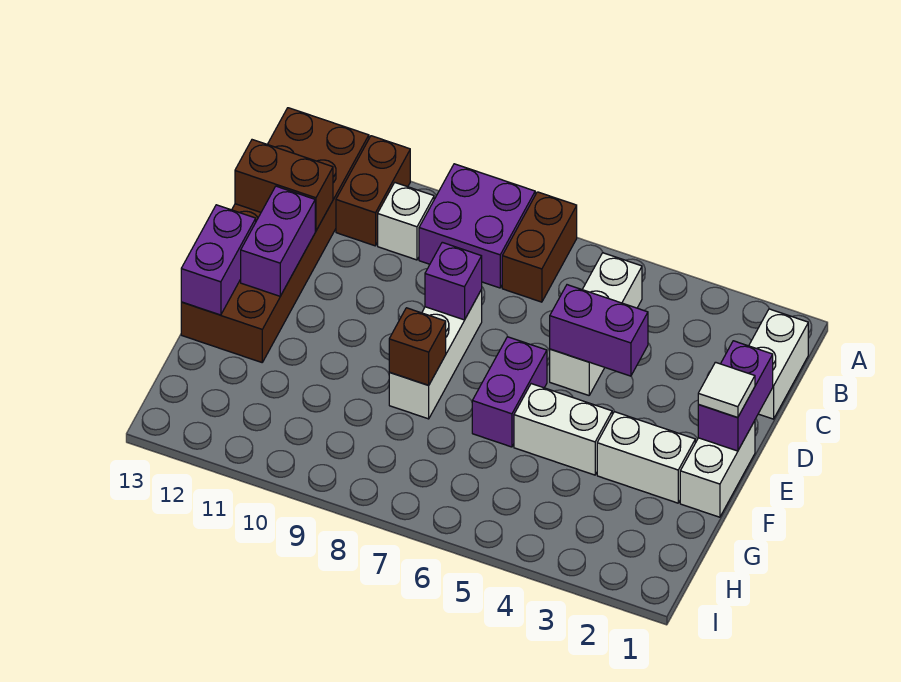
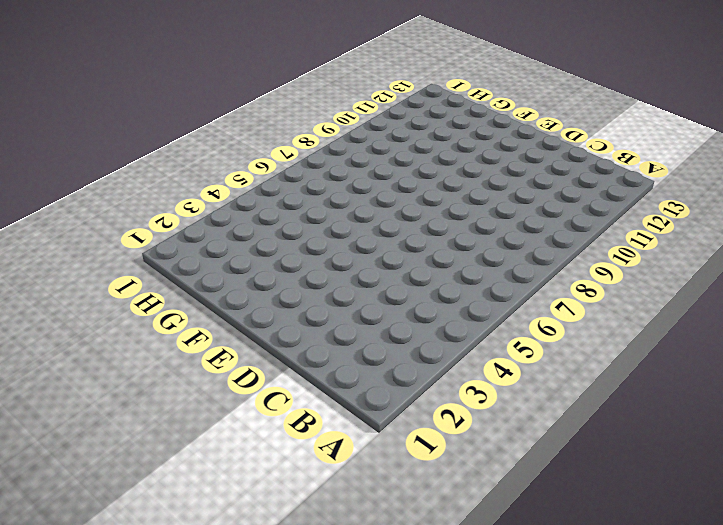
none -> brown 1x2 brick [502,192,577,302]
none -> purple 2x2 brick [419,164,535,288]
none -> brown 1x2 brick [336,136,410,246]

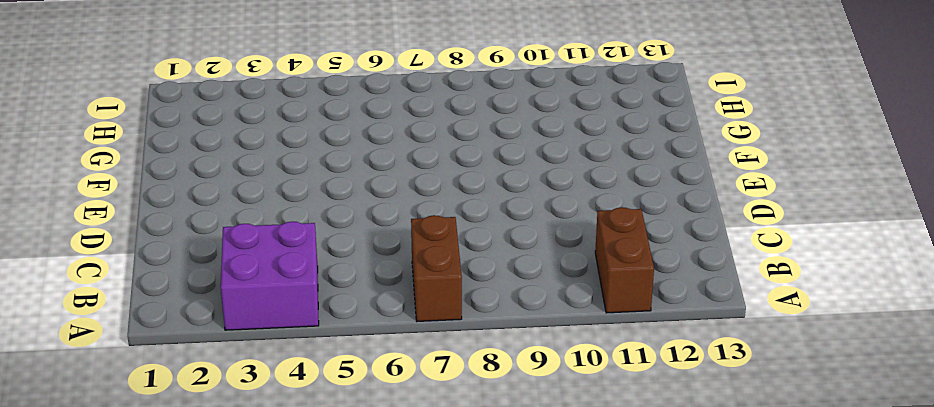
purple 2x2 brick [221,222,319,330] -> purple 2x2 brick moved to [419,164,535,288]
none -> brown 2x6 brick [181,108,369,362]
none -> white 1x2 brick [749,309,808,419]
none -> white 1x3 brick [550,253,642,395]

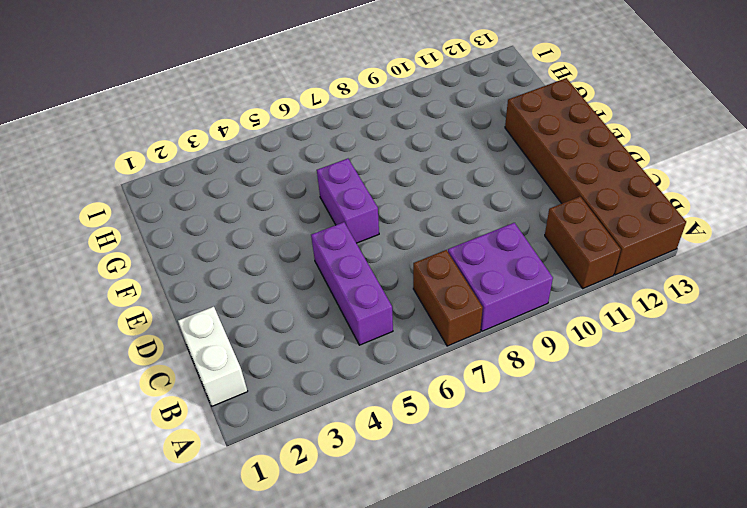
purple 1x3 brick [311,222,393,345] -> white 1x3 brick [550,253,642,395]
none -> white 1x1 brick [378,183,434,260]
none -> white 1x3 brick [389,290,482,419]
none -> white 1x2 brick [680,421,755,517]

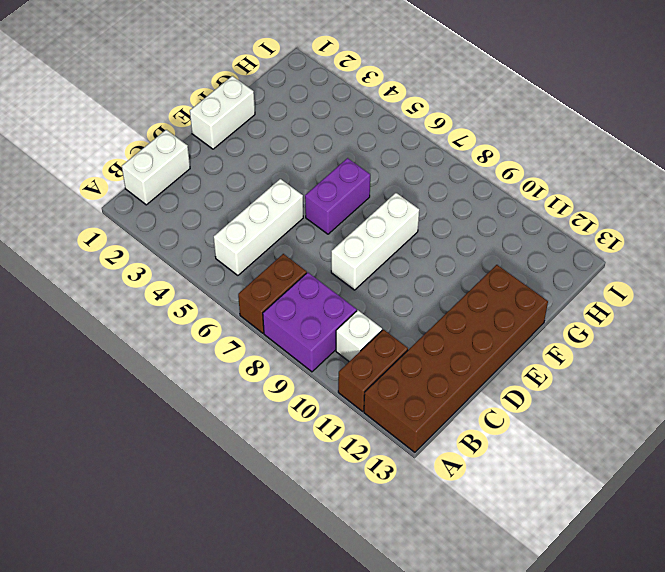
none -> white 1x2 brick [597,412,695,503]
none -> white 1x2 brick [514,384,612,475]
none -> brown 1x2 brick [235,140,333,231]

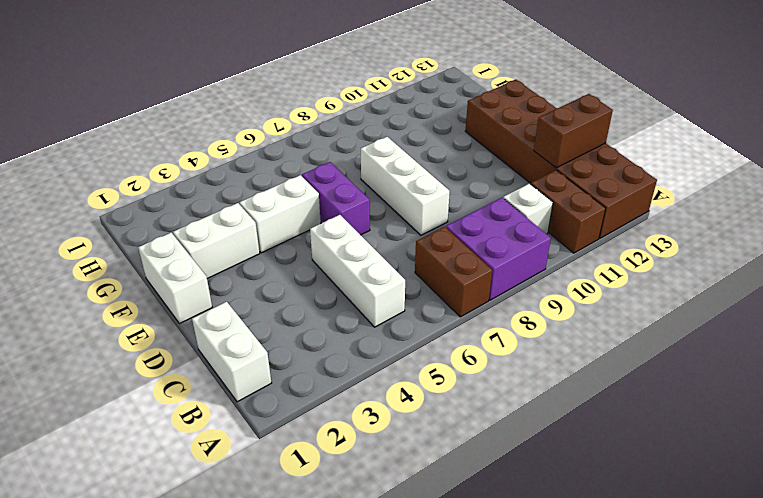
none -> purple 1x2 brick [698,341,773,451]
none -> purple 1x2 brick [550,285,648,376]
none -> purple 1x1 brick [425,242,482,320]

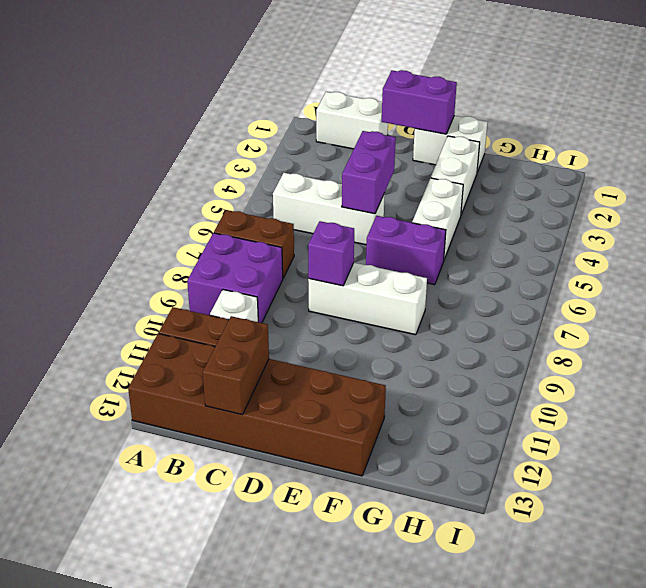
none -> purple 1x2 brick [241,186,315,296]
none -> purple 1x2 brick [181,205,256,315]
none -> brown 1x1 brick [389,308,446,385]

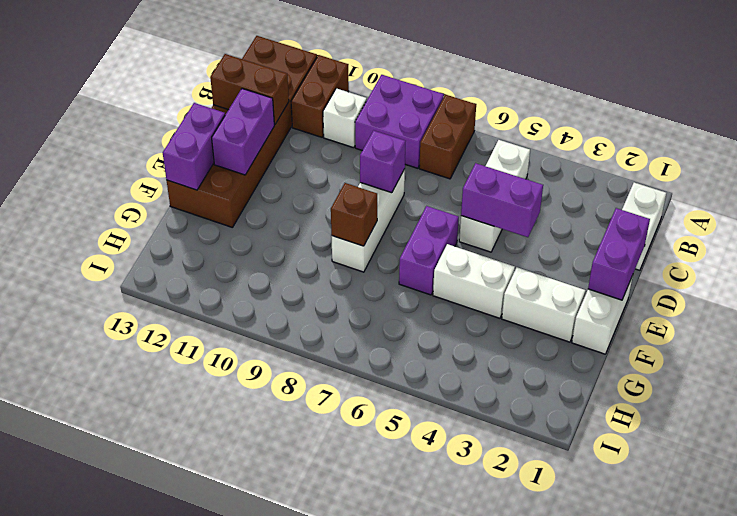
none -> white 1x1 tile [698,362,755,418]

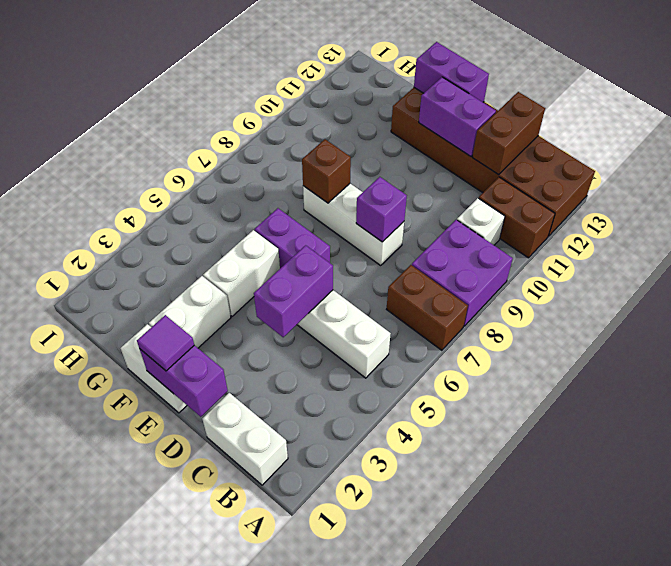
purple 1x1 tile [137,315,194,371] -> white 1x1 tile [698,362,755,418]

